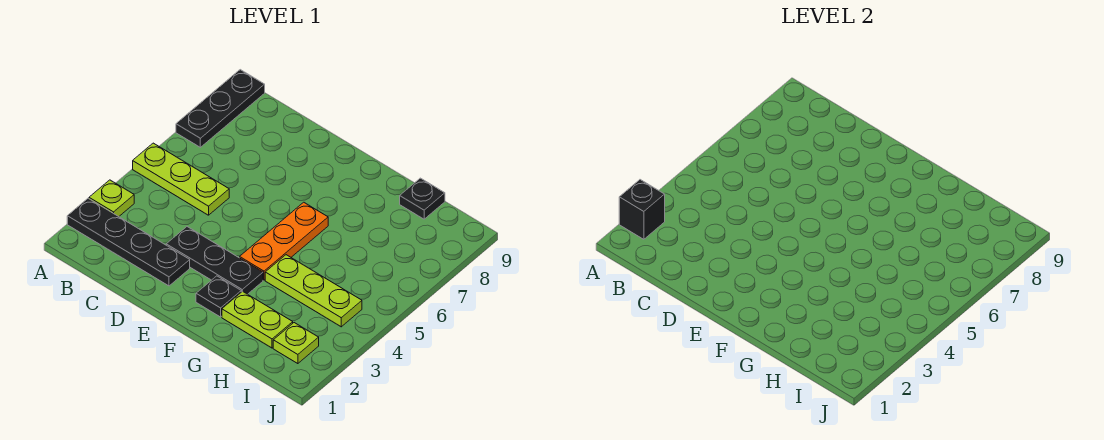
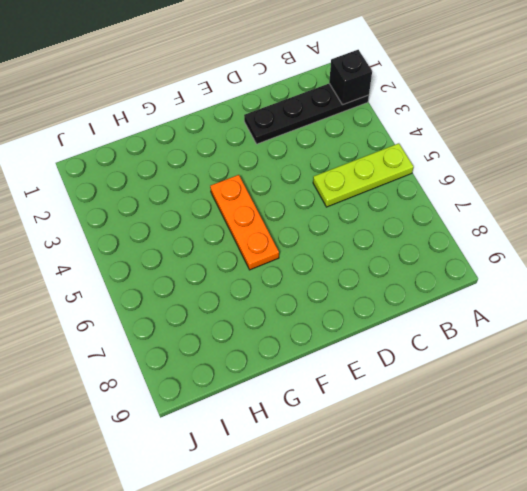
none -> lime 1x1 plate [89,180,134,217]
none -> black 1x3 plate [176,70,265,147]
none -> black 1x3 plate [166,227,263,294]

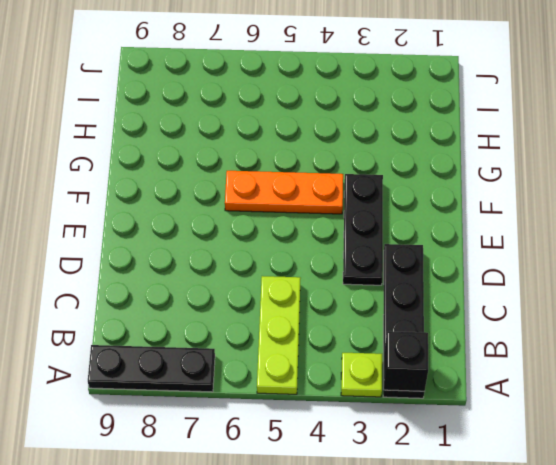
none -> black 1x1 plate [196,276,241,317]
none -> lime 1x2 plate [222,291,293,348]
none -> lime 1x3 plate [265,255,362,327]

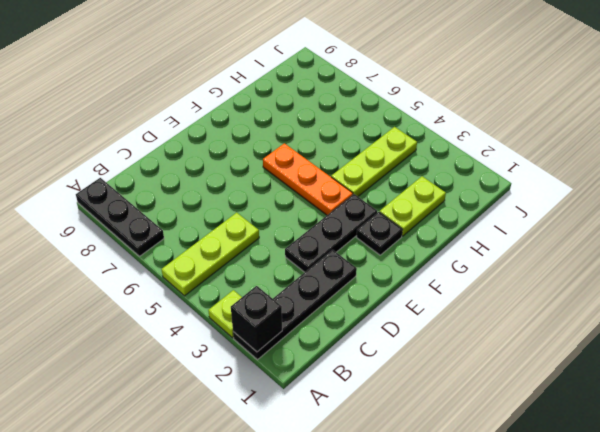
none -> black 1x1 plate [400,178,445,219]
none -> lime 1x1 plate [273,323,319,364]

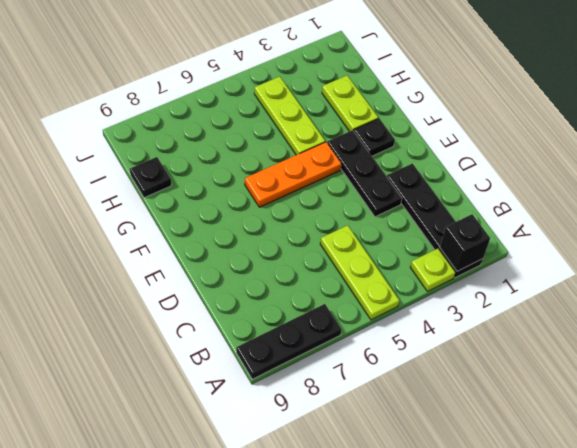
none -> lime 1x1 plate [273,323,319,364]

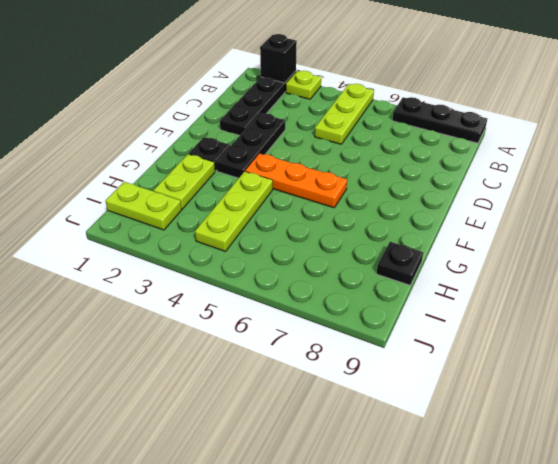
lime 1x2 plate [106,182,181,230] -> lime 1x1 plate [273,323,319,364]

